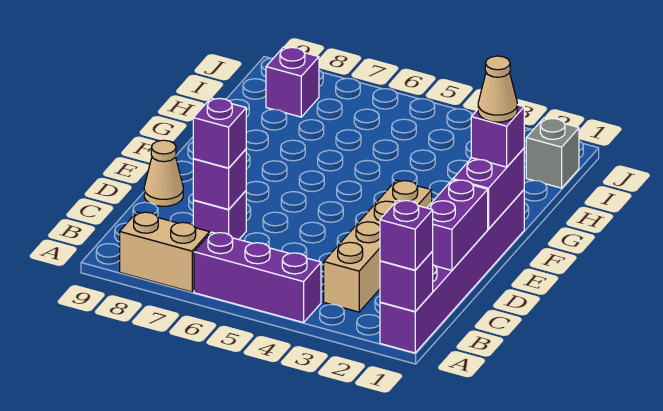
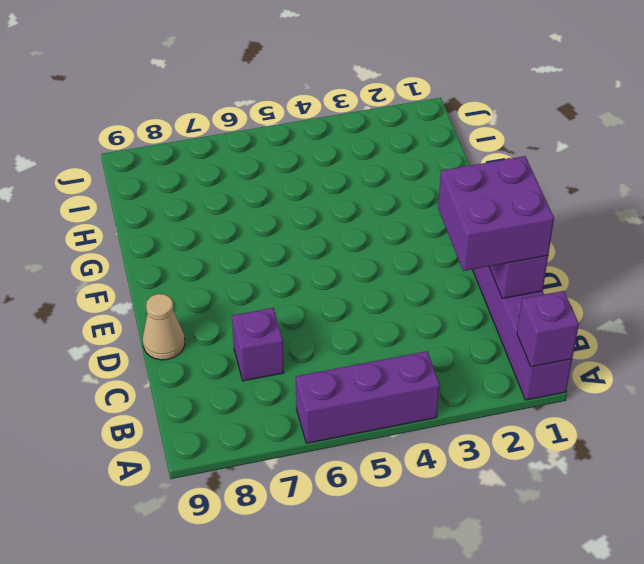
purple 2x2 brick [438,156,554,271] -> none
none -> tan 1x2 brick [120,212,210,292]
none -> tan 1x4 brick [324,180,432,312]
none -> grey 1x1 brick [526,118,579,188]

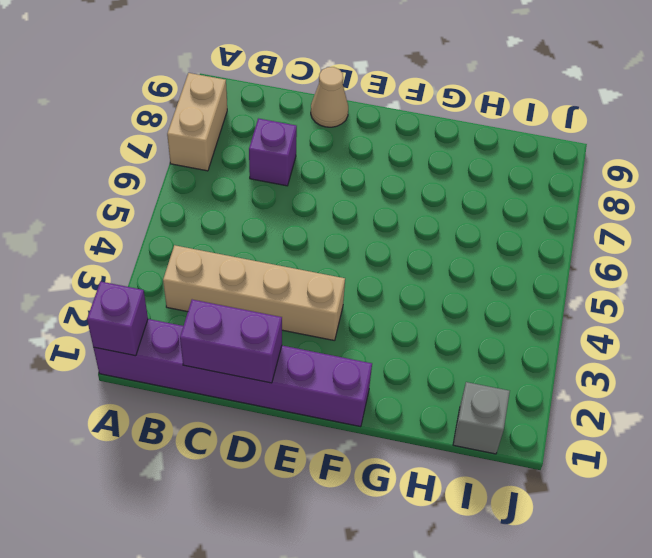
none -> purple 1x3 brick [194,232,321,323]
none -> purple 1x1 brick [266,47,319,117]
none -> purple 1x1 brick [193,149,246,209]

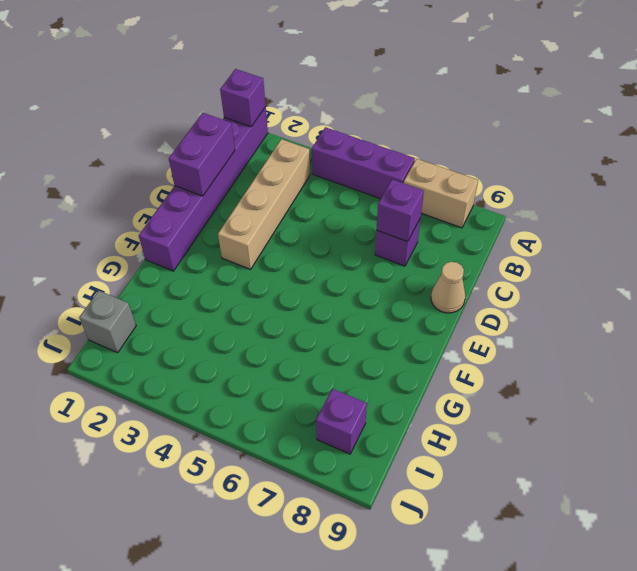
none -> purple 1x2 brick [453,148,524,229]
none -> purple 1x1 brick [380,200,433,270]
none -> purple 1x1 brick [193,98,246,168]

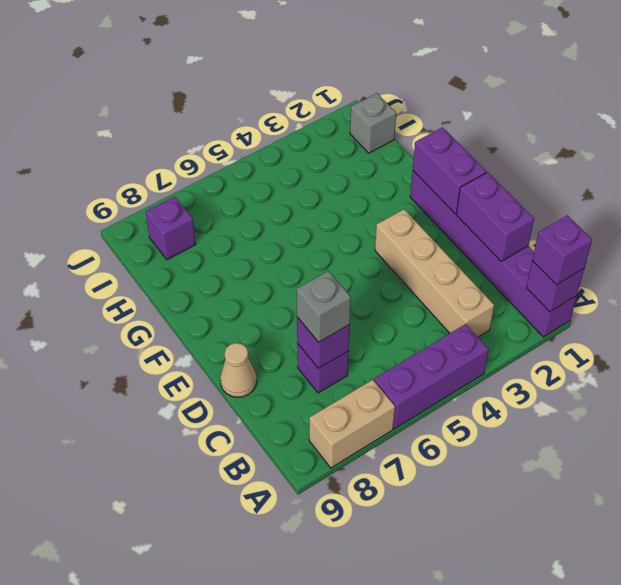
grey 1x1 brick [296,271,351,342] -> purple 1x1 brick [193,98,246,168]
none -> purple 1x1 brick [471,105,524,167]
none -> tan 1x1 cone [478,56,517,122]

